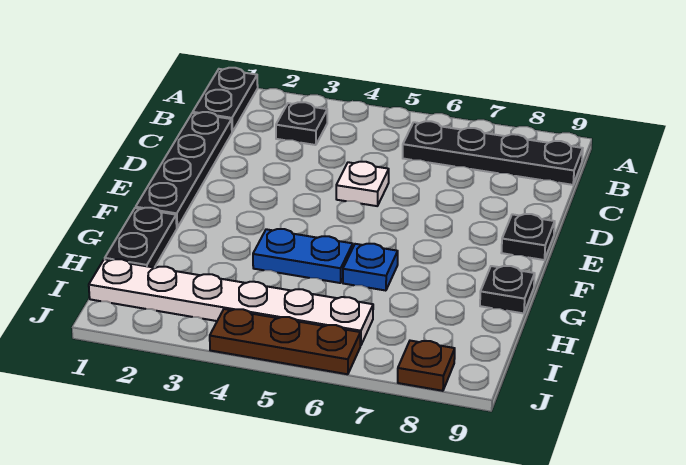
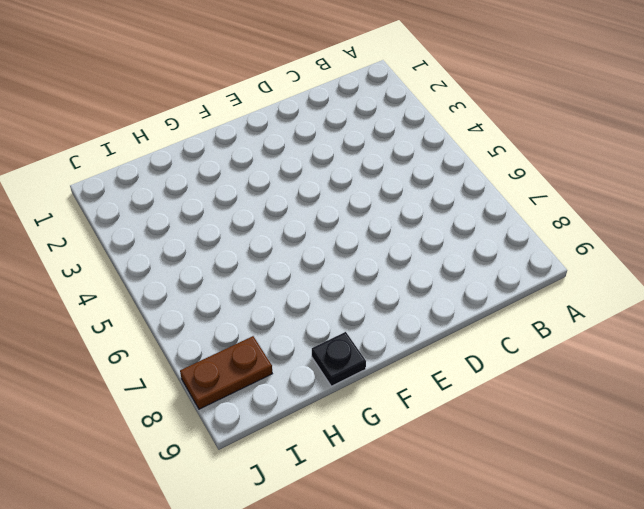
brown 1x2 plate [180,336,272,409] -> brown 1x1 plate [398,341,455,391]
none -> black 1x2 plate [193,68,258,132]
none -> black 1x1 plate [276,102,327,145]
none -> black 1x4 plate [403,121,583,185]

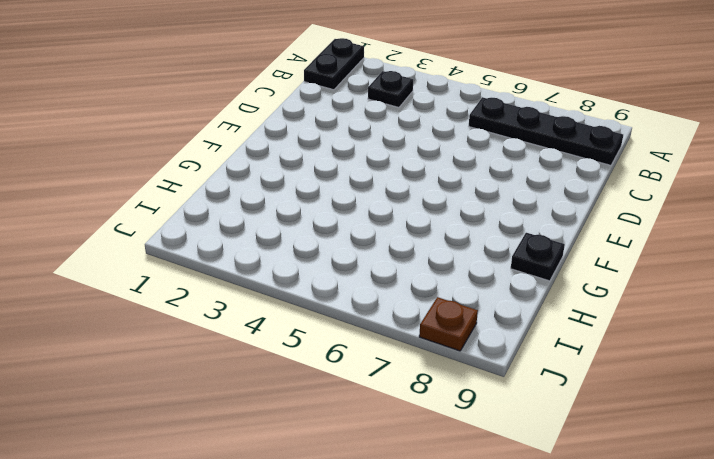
none -> black 1x4 plate [136,112,232,228]
none -> white 1x1 plate [336,162,389,206]
none -> black 1x1 plate [501,214,555,260]

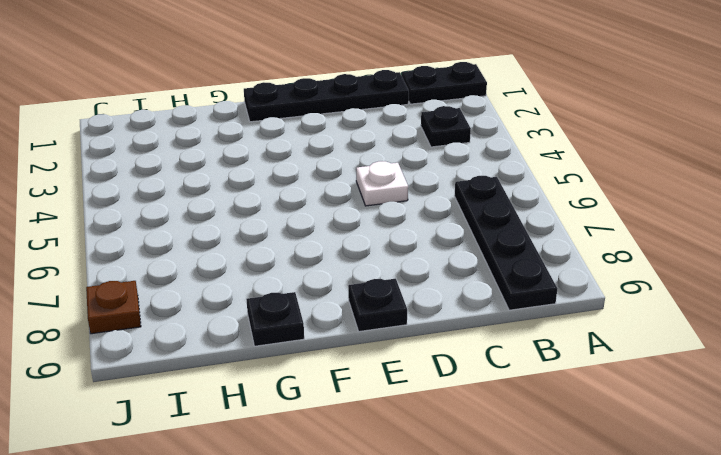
none -> black 1x2 plate [105,208,177,268]
none -> blue 1x2 plate [253,229,353,283]
none -> blue 1x1 plate [343,244,398,291]

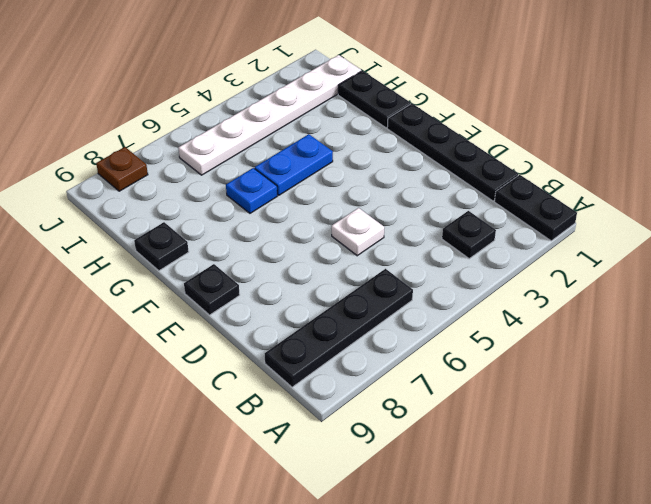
none -> brown 1x3 plate [210,309,360,374]

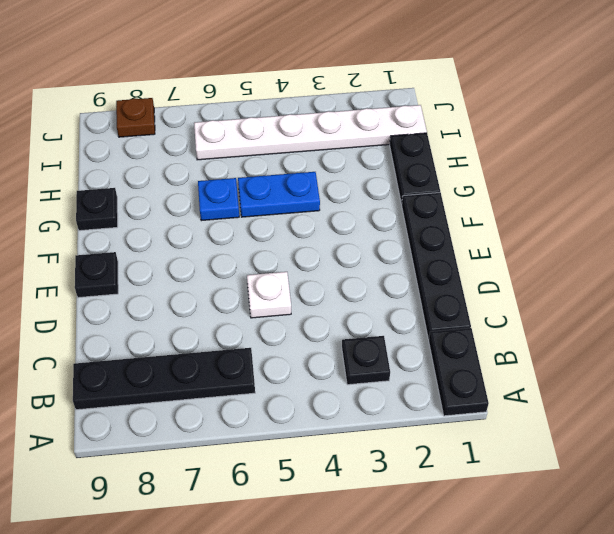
none -> brown 1x3 plate [210,309,360,374]

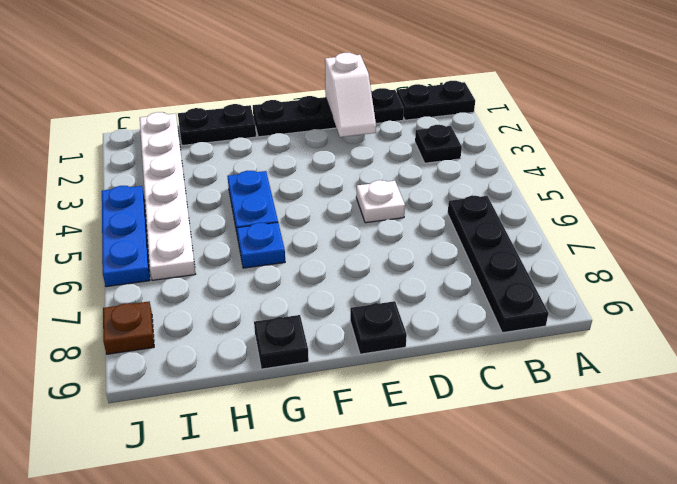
white 1x2 slope [325,53,376,137] -> none
blue 1x3 plate [102,186,150,287] -> brown 1x3 plate [210,309,360,374]

